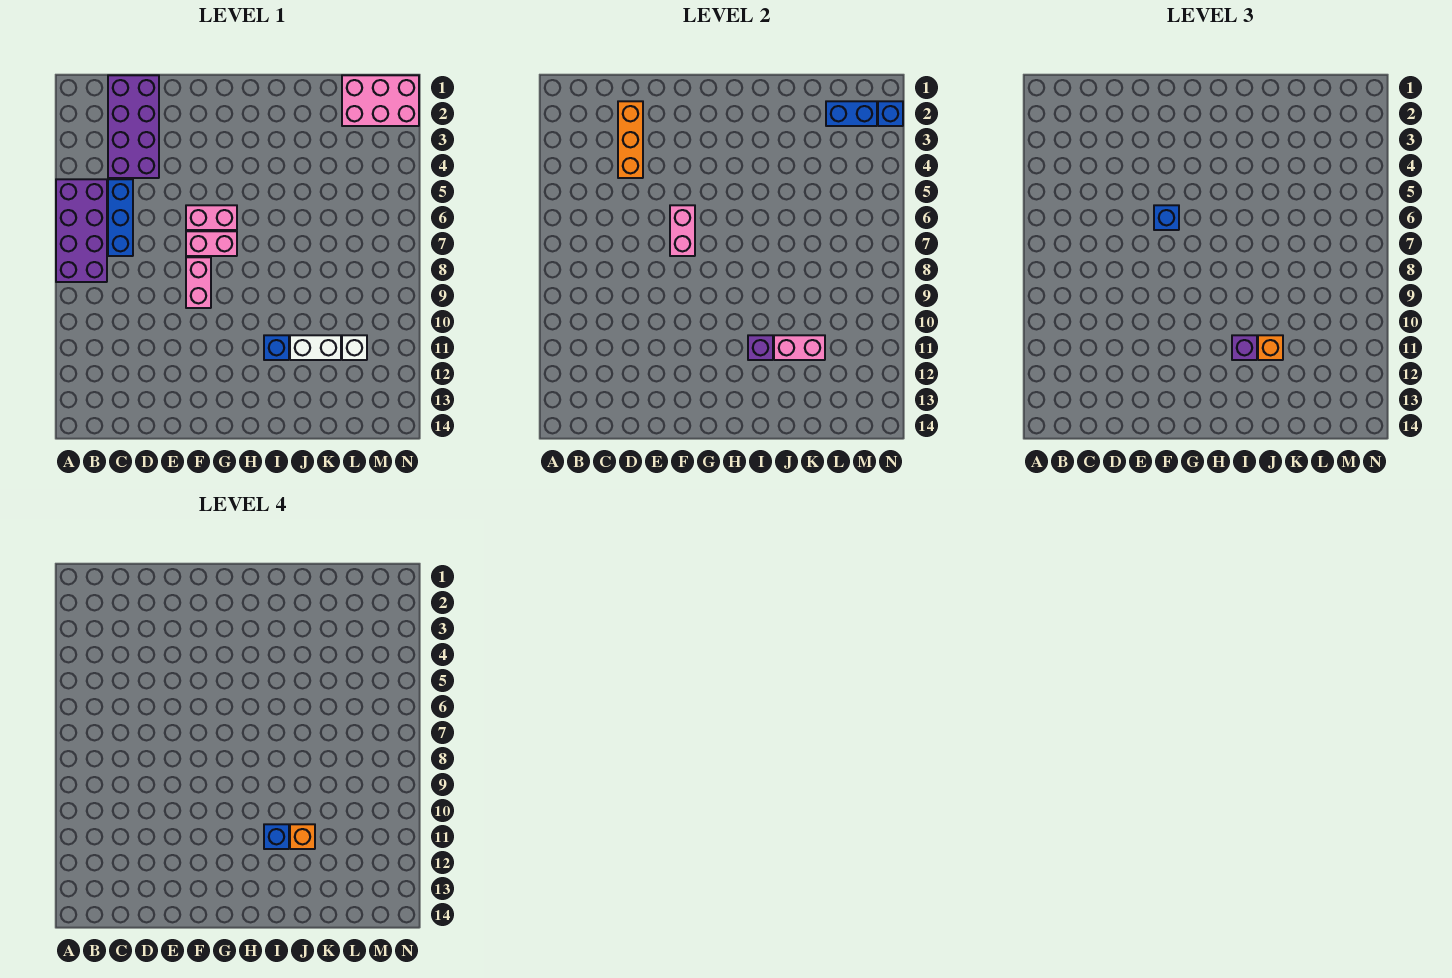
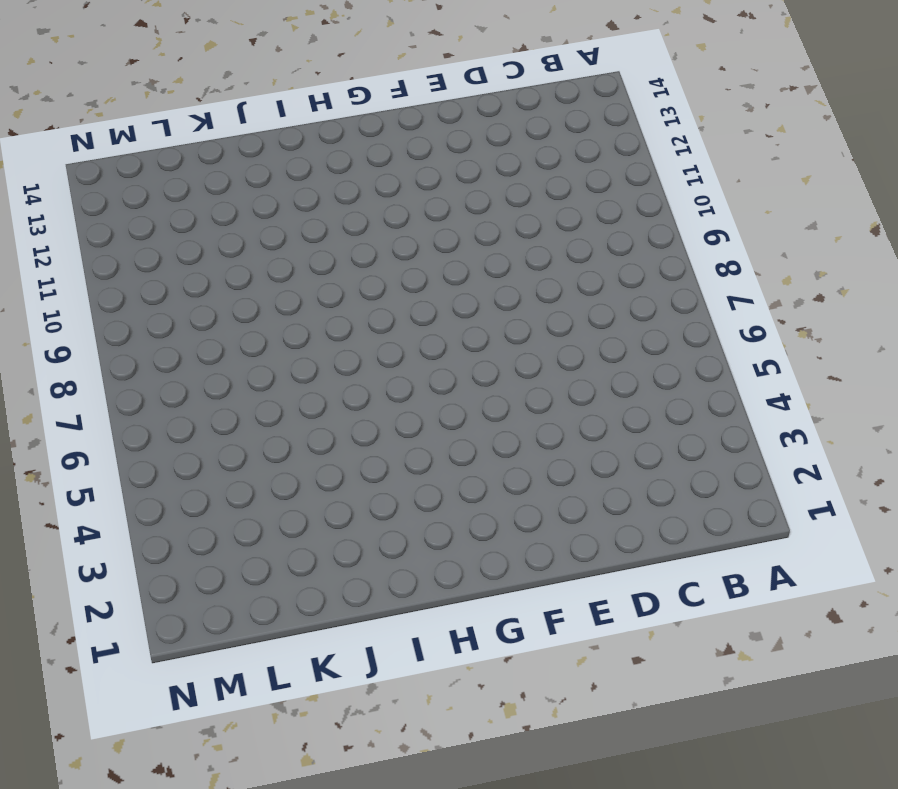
none -> purple 2x4 brick [56,179,107,282]
none -> purple 2x4 brick [108,75,159,178]
none -> blue 1x3 brick [108,179,133,256]

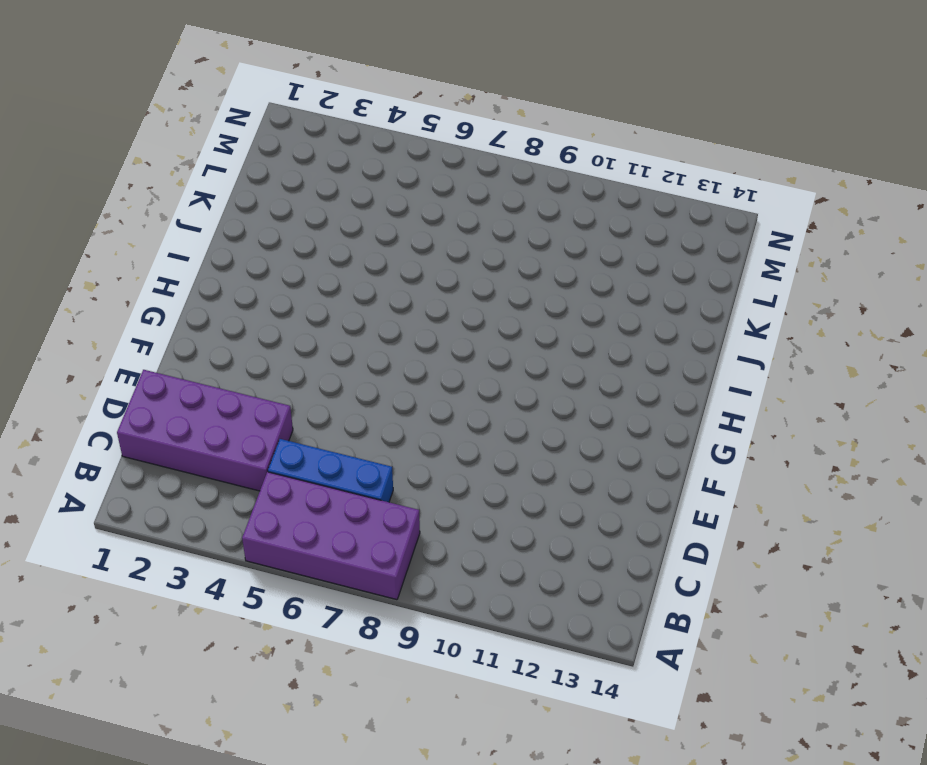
none -> pink 1x2 brick [186,205,237,230]
none -> pink 1x2 brick [186,231,237,256]
none -> pink 1x2 brick [186,257,211,308]

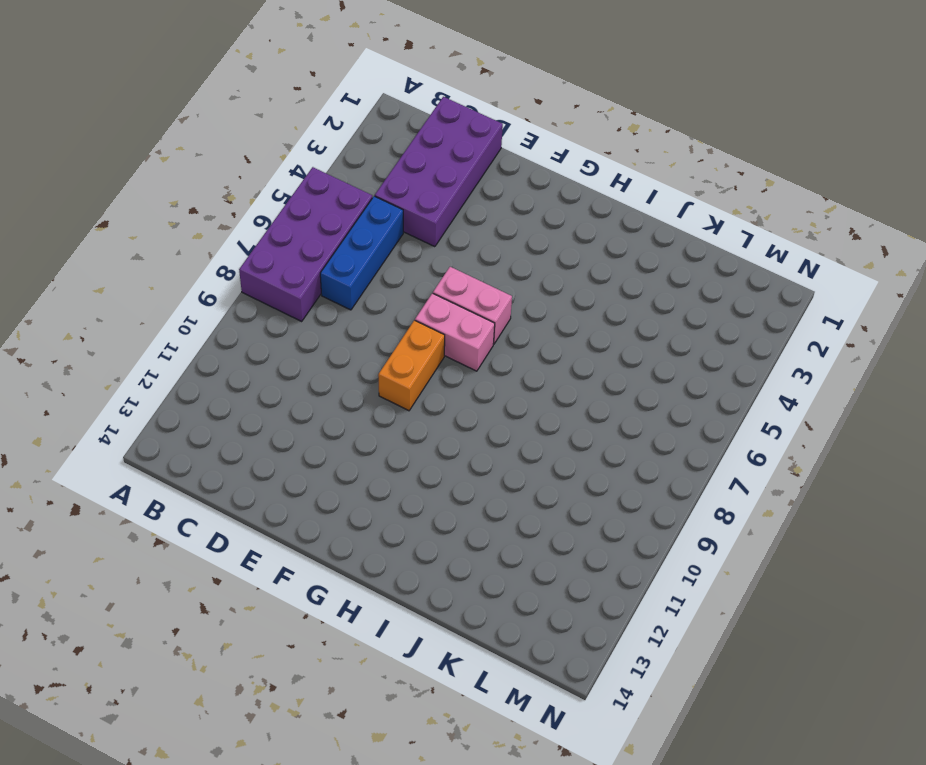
orange 1x2 brick [378,320,445,411] -> pink 1x2 brick [186,257,211,308]
none -> blue 1x1 brick [264,335,289,360]
none -> white 1x2 brick [290,335,341,360]
none -> pink 2x3 brick [342,75,419,126]

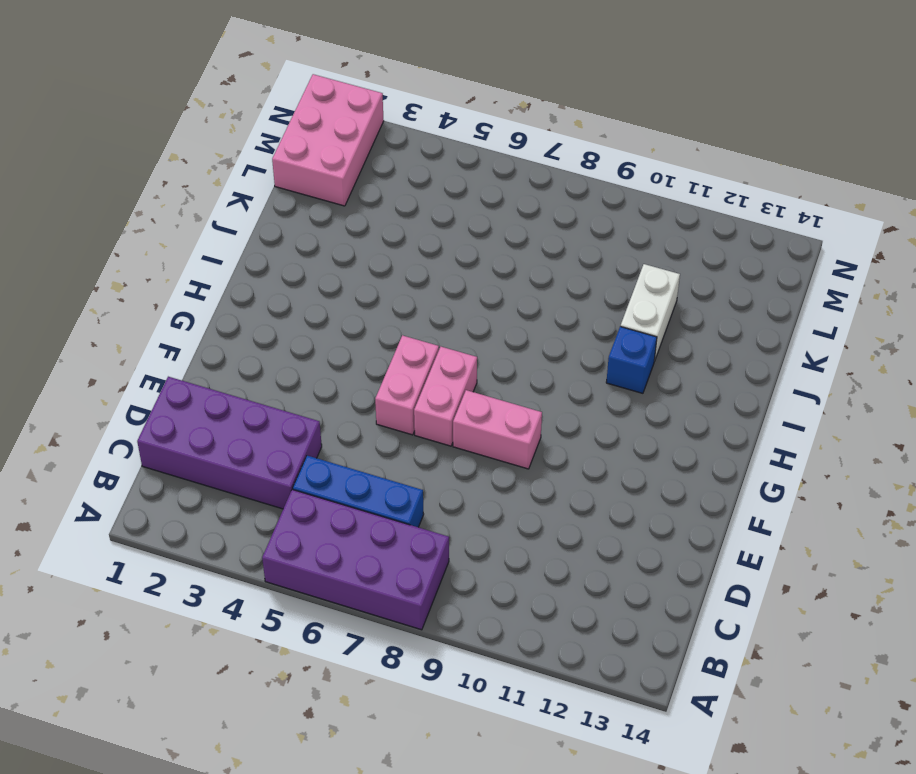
none -> white 1x1 brick [342,335,367,360]
none -> orange 1x3 brick [618,101,643,178]
none -> pink 1x2 brick [670,205,695,256]

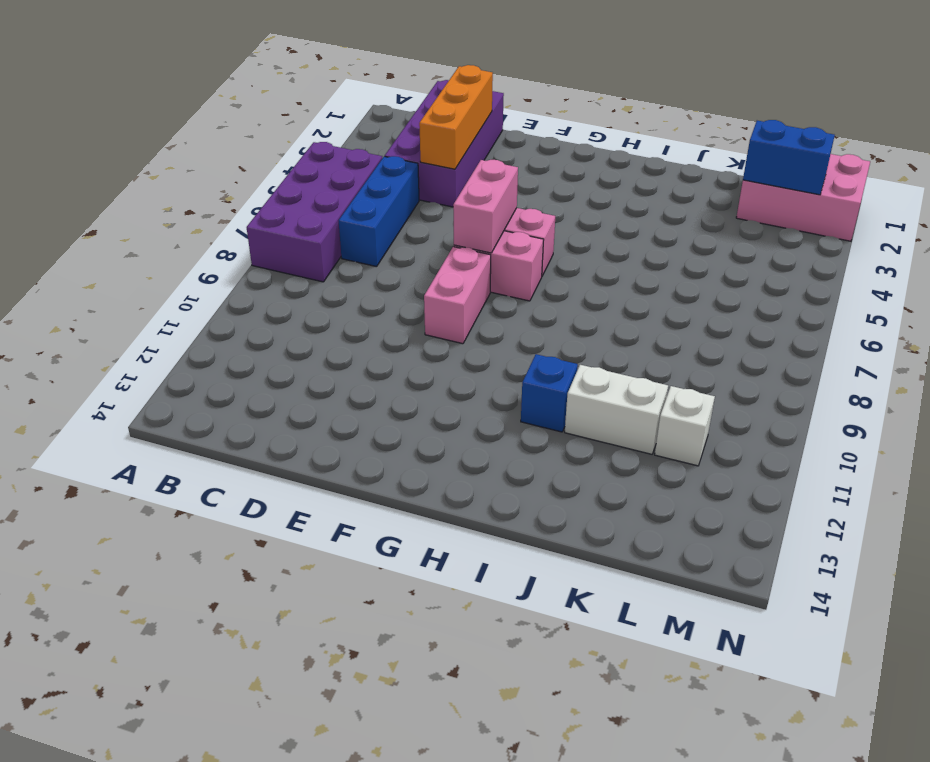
none -> purple 1x1 brick [748,335,773,360]
none -> pink 1x2 brick [774,335,825,360]
none -> blue 1x1 brick [878,101,903,126]

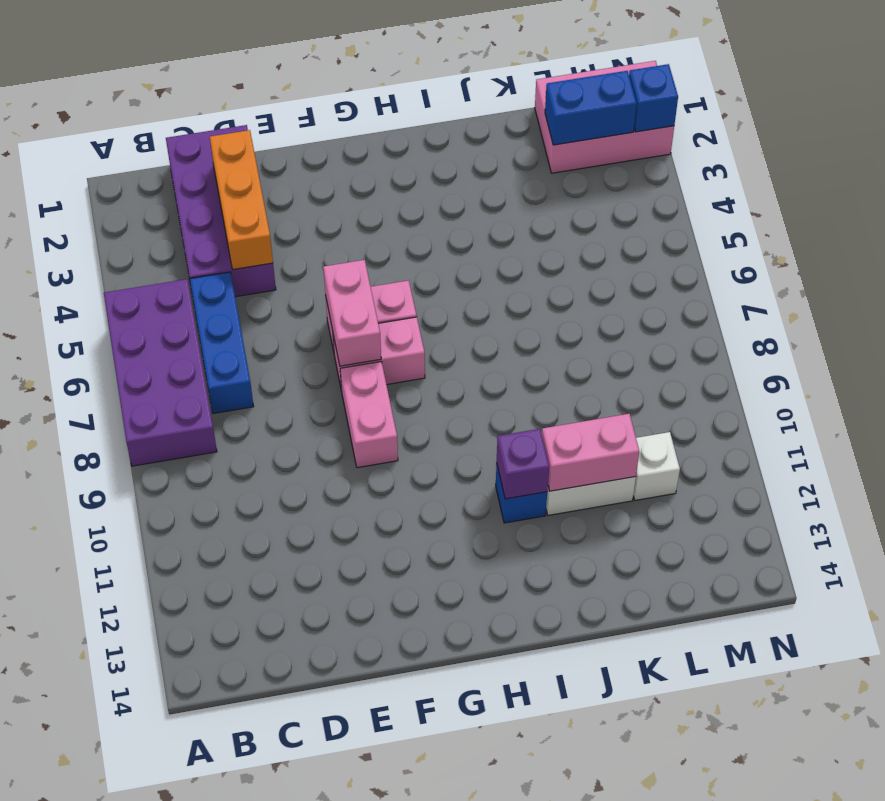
none -> blue 1x1 brick [1154,205,1179,230]
none -> purple 1x1 brick [1232,335,1257,360]
none -> orange 1x1 brick [1258,335,1283,360]

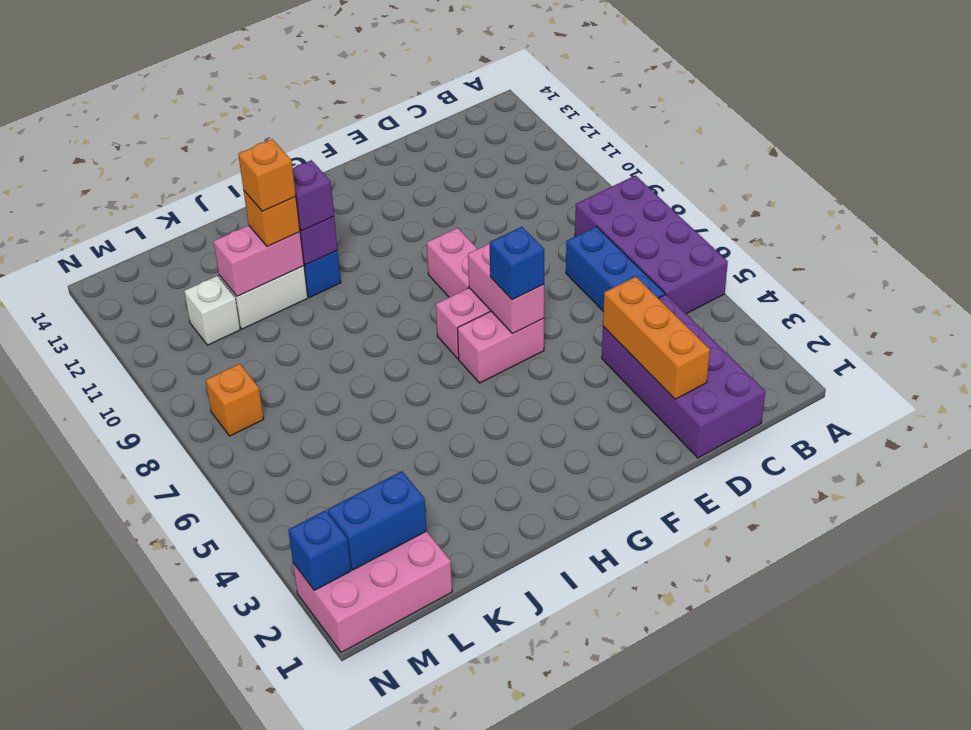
orange 1x1 brick [206,364,264,436] -> none
none -> blue 1x1 brick [264,824,289,849]

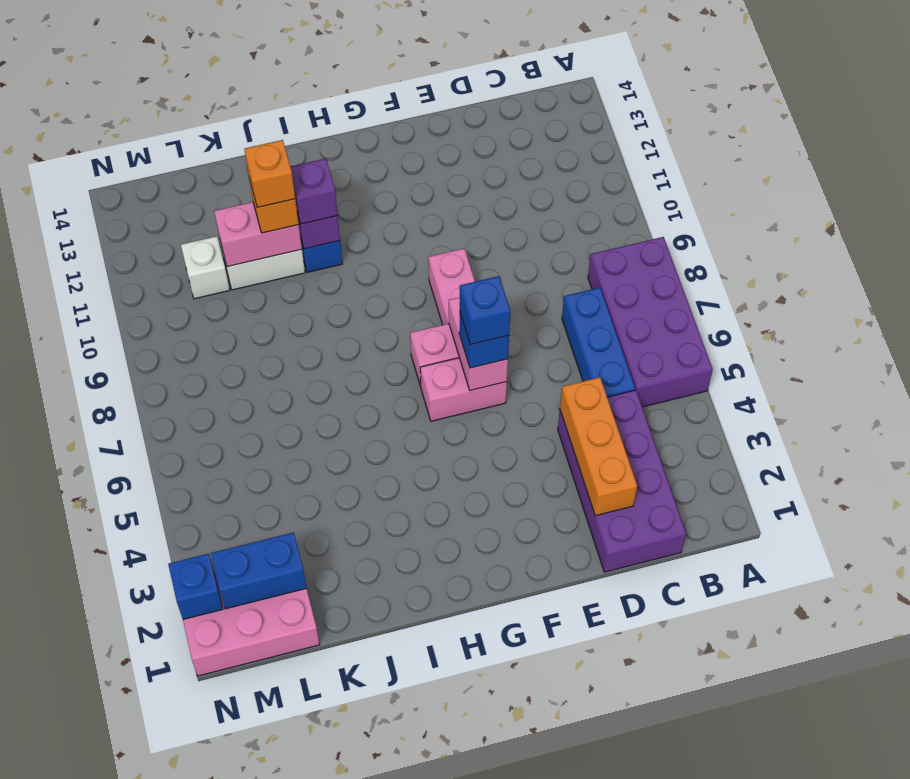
blue 1x1 brick [460,276,510,344] -> blue 1x1 brick moved to [264,824,289,849]

